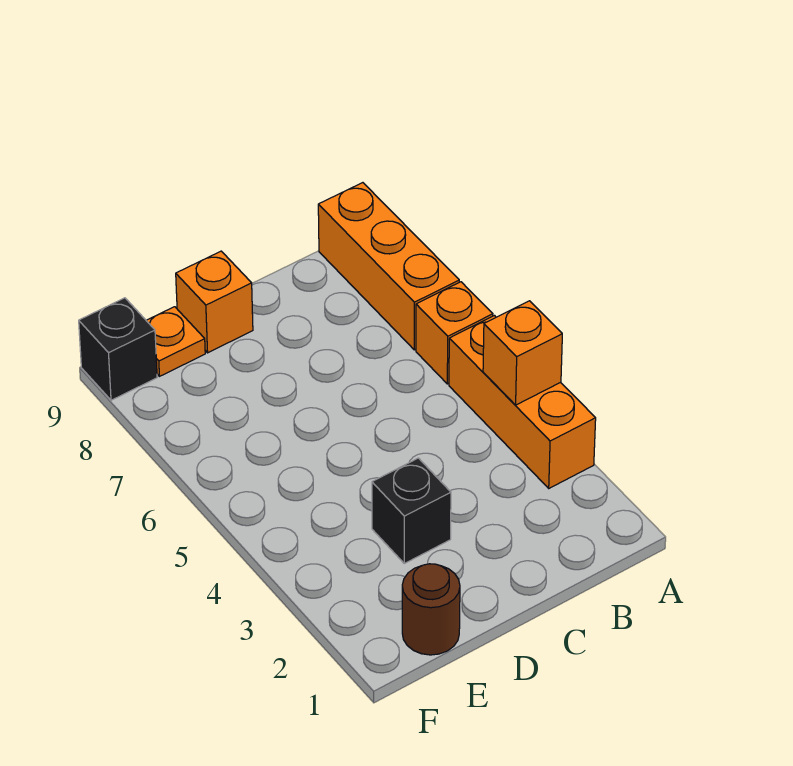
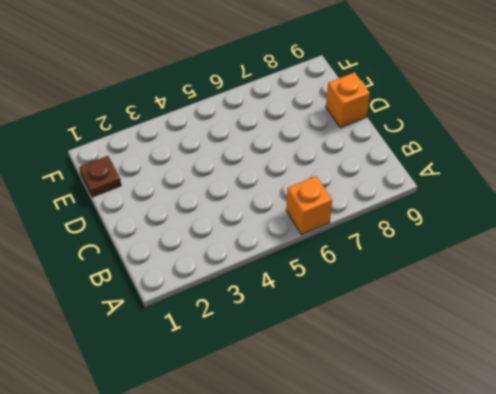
brown 1x1 plate [79,156,121,197] -> brown 1x1 round brick [402,564,460,655]
none -> orange 1x3 brick [449,316,596,488]
none -> orange 1x3 brick [318,183,459,350]

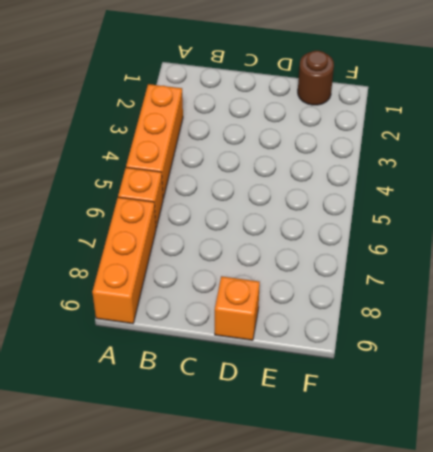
none -> black 1x1 brick [372,458,451,563]
none -> orange 1x1 plate [146,307,205,376]

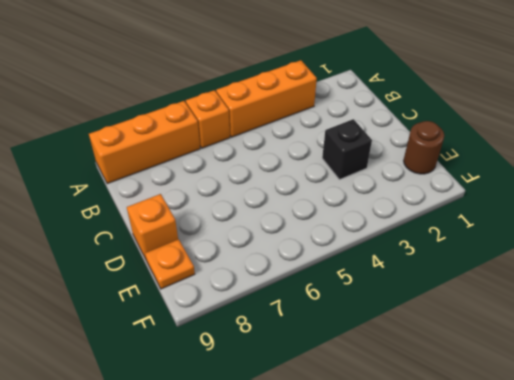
none -> black 1x1 brick [79,298,157,400]
none -> orange 1x1 brick [483,301,562,405]

